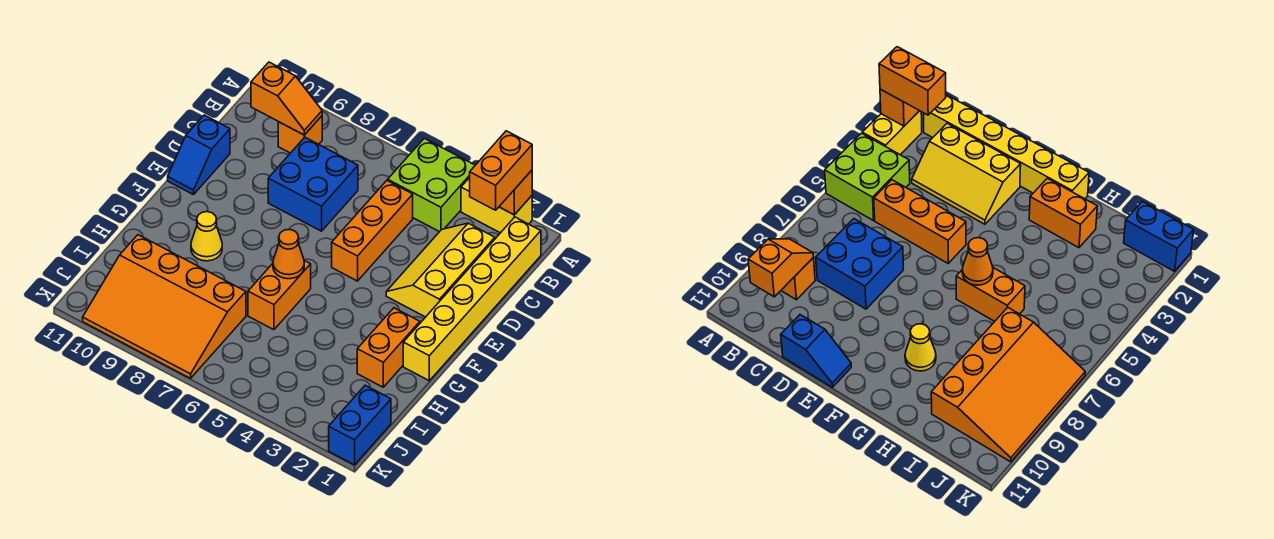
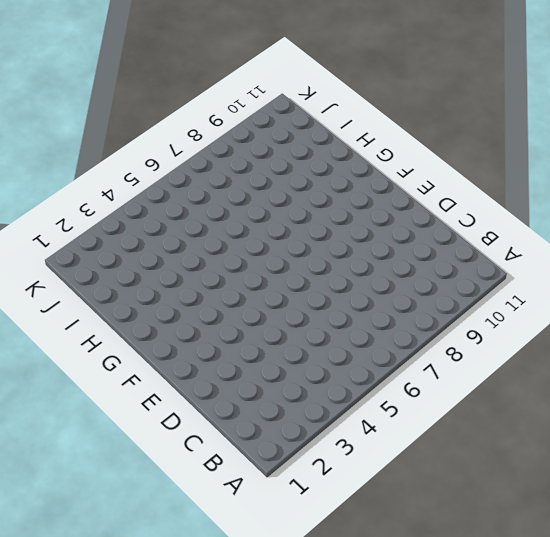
none -> yellow 1x2 brick [461,178,532,233]
none -> lime 2x2 brick [388,138,475,232]
none -> yellow 1x6 brick [403,217,541,381]

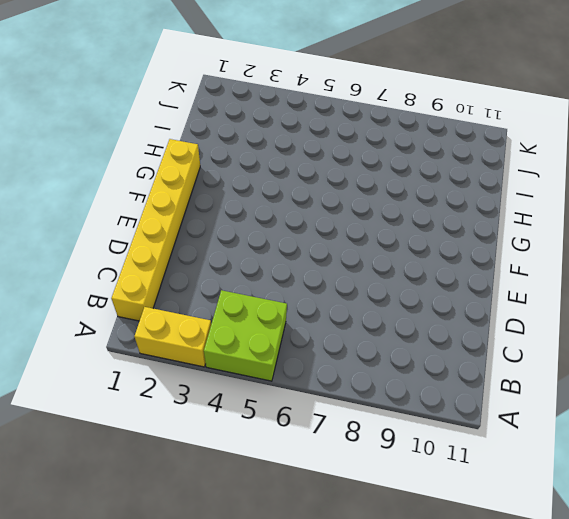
none -> orange 1x1 brick [278,116,322,153]
none -> yellow 2x3 slope [386,223,495,317]
none -> orange 1x3 brick [332,181,413,281]

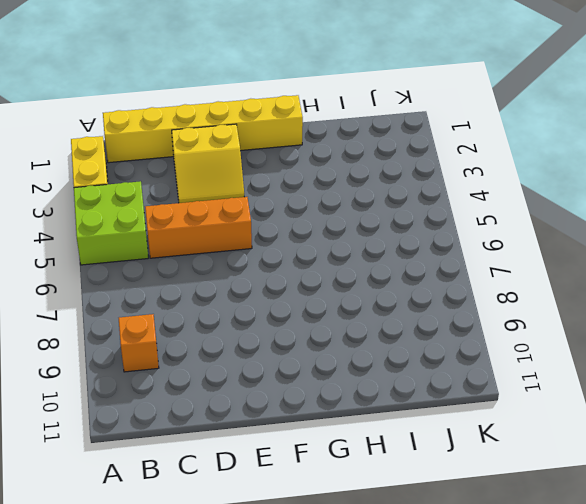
yellow 2x2 slope [172,124,244,203] -> yellow 2x3 slope [386,223,495,317]
none -> blue 2x2 brick [268,137,358,231]
none -> blue 1x2 slope [168,115,230,195]
none -> orange 1x2 brick [357,308,420,387]

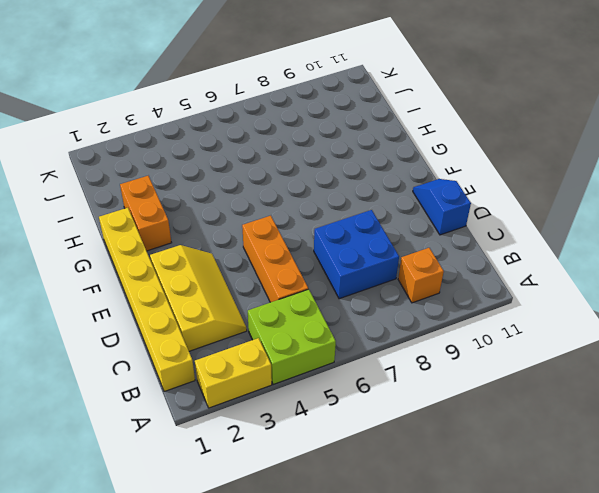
none -> orange 1x2 brick [248,261,311,330]
none -> yellow 1x1 cone [191,212,222,261]
none -> orange 3x4 slope [83,235,246,378]

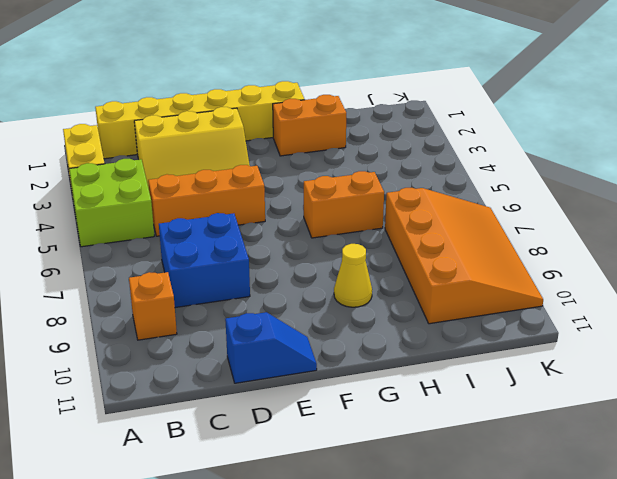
none -> blue 1x2 brick [329,385,391,465]
none -> orange 1x1 brick [499,170,532,215]
none -> orange 1x2 slope [251,62,322,135]

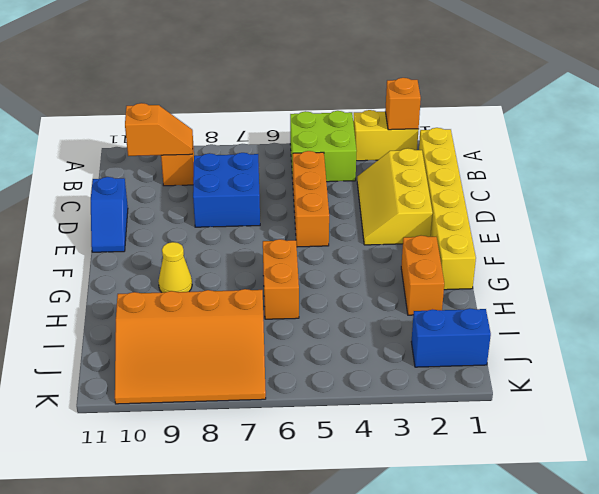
blue 1x2 brick [411,308,491,367] -> blue 1x2 brick turned to [329,385,391,465]
none -> orange 1x1 cone [273,229,304,279]
none -> orange 1x2 brick [470,131,532,210]

